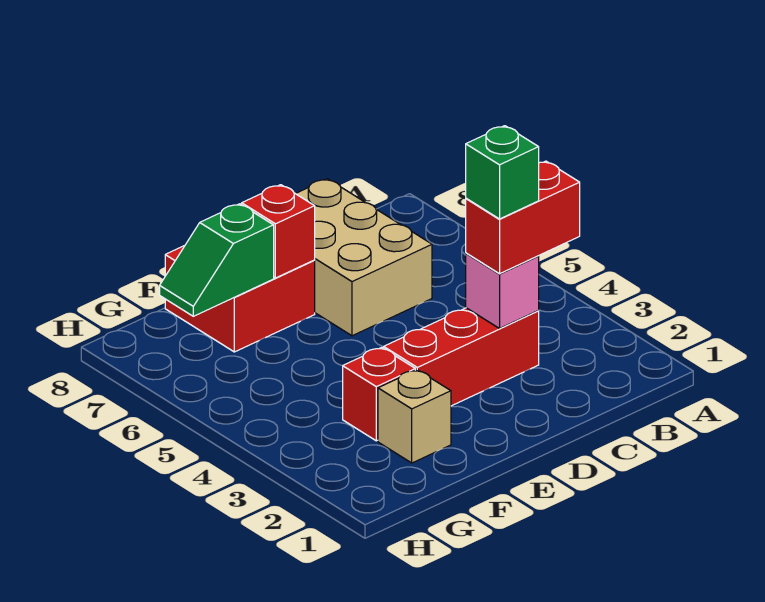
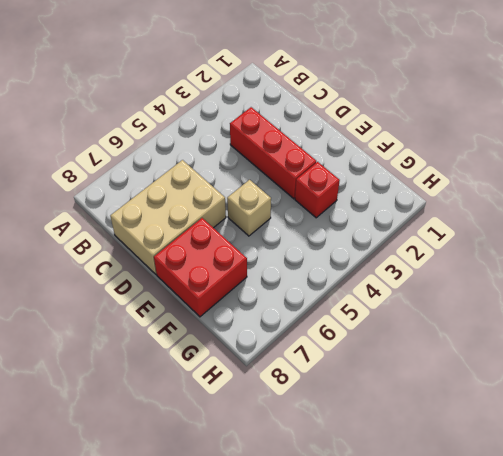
tan 1x1 brick [227,180,271,236] -> tan 1x1 brick moved to [378,370,451,463]
none -> pink 1x1 brick [466,253,539,328]
none -> red 1x1 brick [242,185,315,278]

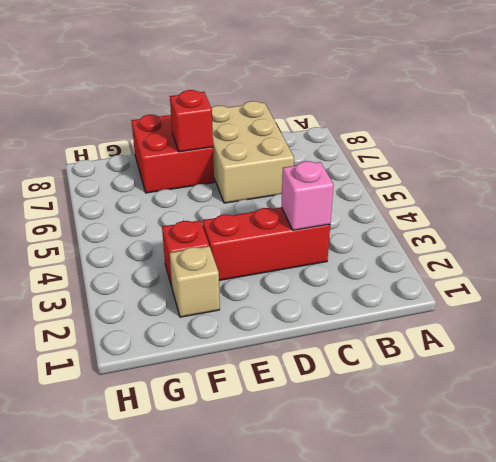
none -> green 1x2 slope [160,204,274,316]
none -> red 1x2 brick [466,161,580,274]

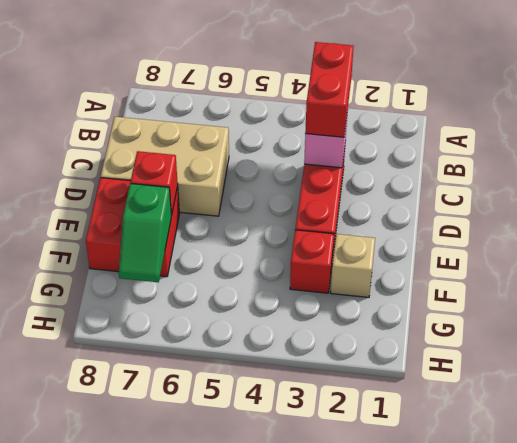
none -> green 1x1 brick [466,126,539,219]

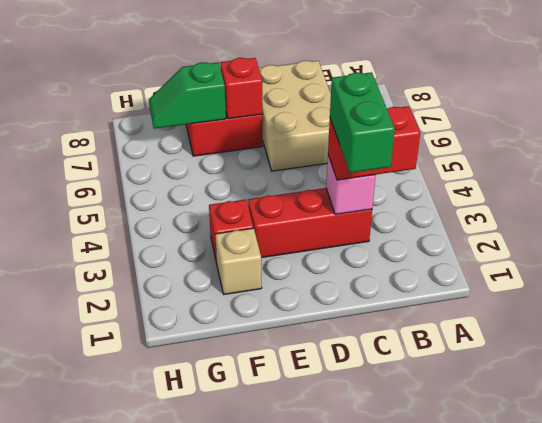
green 1x2 brick [330,72,395,173] -> green 1x1 brick [466,126,539,219]

